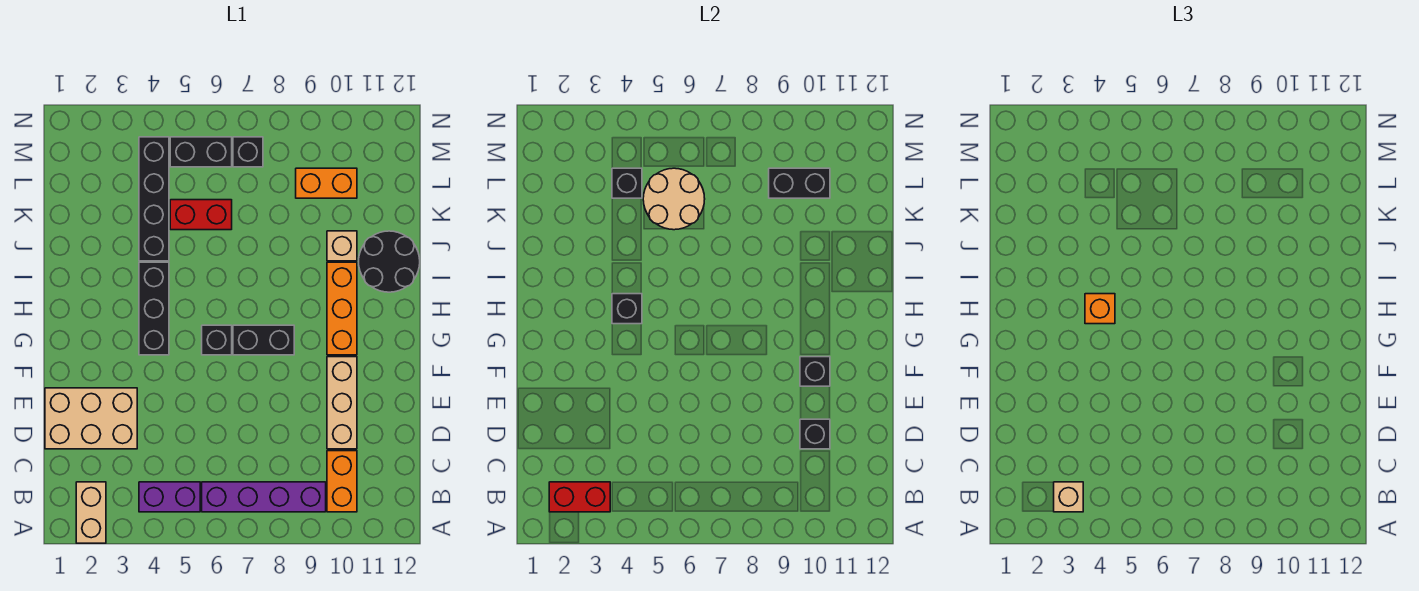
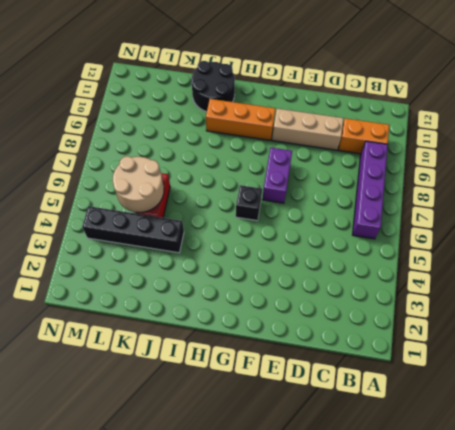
purple 1x2 brick [262,148,292,203] -> purple 1x2 brick moved to [139,482,200,512]
none -> tan 1x2 brick [76,482,106,543]
none -> tan 2x3 brick [45,388,137,449]
none -> black 1x3 brick [139,262,169,355]

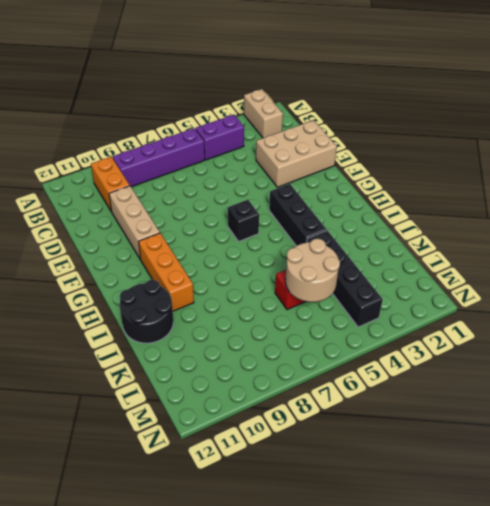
none -> black 1x2 brick [233,325,294,355]
none -> tan 1x1 brick [327,231,357,261]
none -> orange 1x2 brick [296,168,357,198]

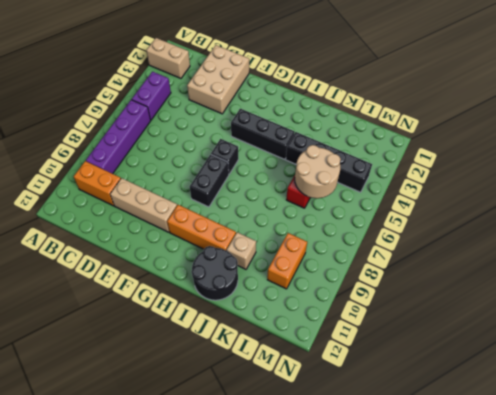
none -> black 1x2 brick [170,137,232,167]
none -> black 1x1 brick [233,137,263,167]
none -> red 1x2 brick [549,482,610,512]

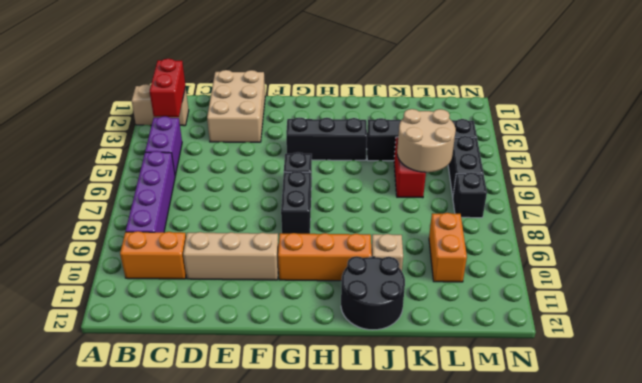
none -> black 1x1 brick [800,419,830,449]
none -> black 1x1 brick [800,357,830,386]
none -> black 1x1 brick [612,294,642,324]

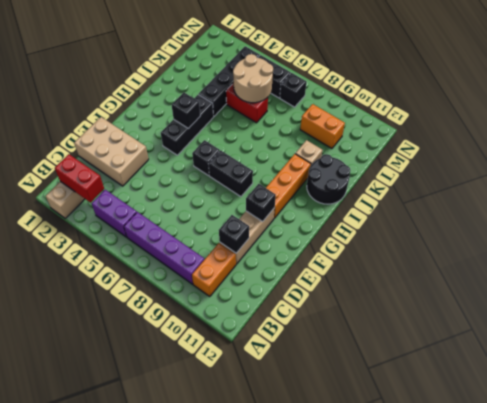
none -> black 1x1 brick [612,168,642,198]
none -> black 1x2 brick [769,168,830,198]
none -> tan 1x1 brick [1054,482,1083,512]

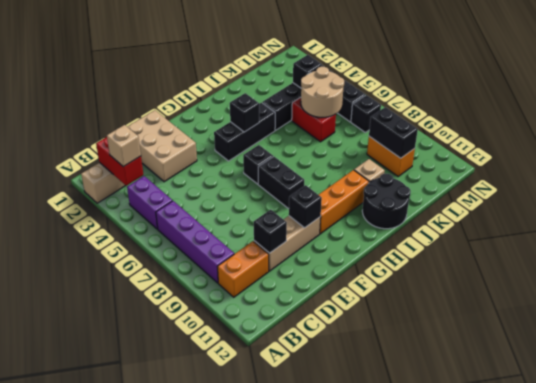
none -> orange 1x1 brick [1085,294,1115,324]

